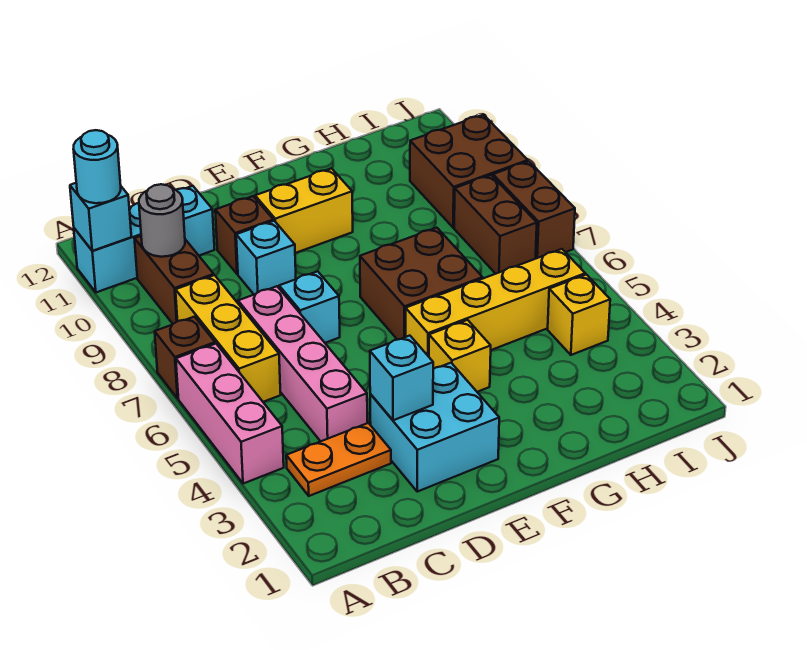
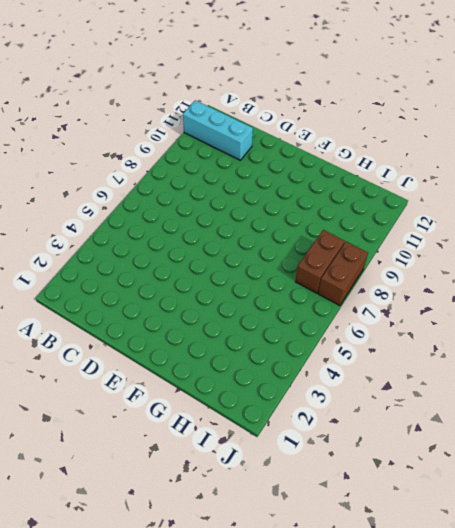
none -> pink 1x3 brick [176,344,284,484]
none -> brown 1x1 brick [155,317,215,398]
none -> orange 1x2 plate [286,423,391,496]

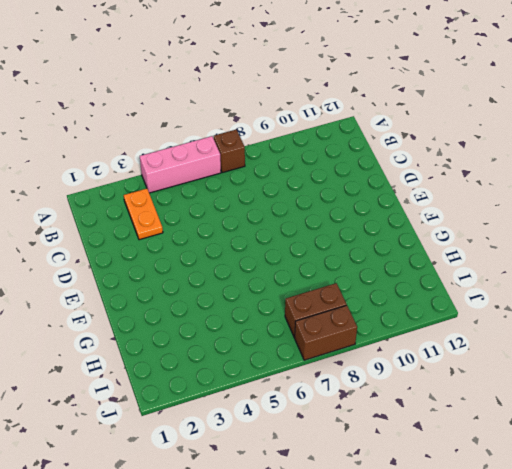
none -> cyan 1x3 brick [74,186,215,292]
none -> yellow 1x3 brick [176,275,281,402]
none -> brown 1x2 brick [134,236,214,324]

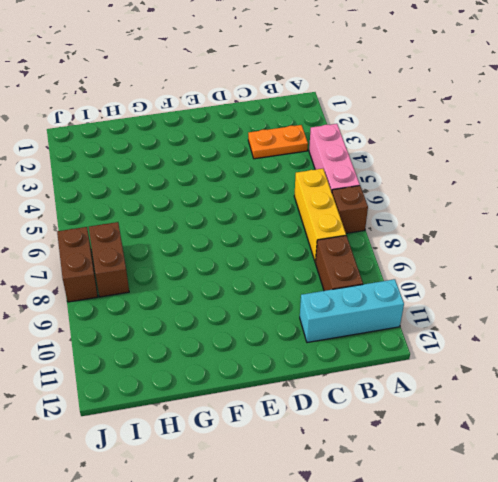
none -> pink 1x4 brick [238,286,367,441]
none -> cyan 2x2 brick [370,363,499,492]
none -> cyan 1x1 brick [279,271,340,343]

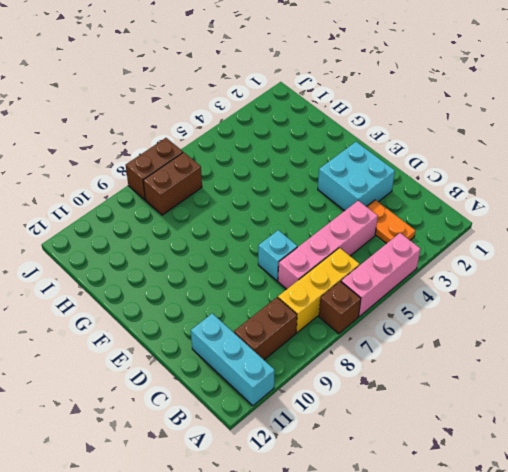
none -> cyan 1x1 brick [236,221,296,295]
none -> brown 1x1 brick [215,196,273,274]
none -> yellow 1x2 brick [255,168,353,253]

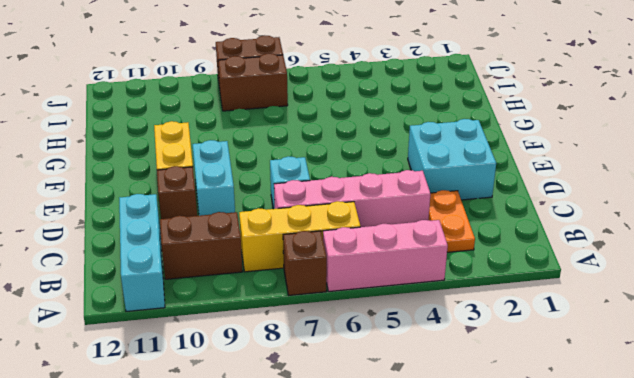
cyan 1x2 brick [193,140,235,216] -> cyan 1x1 brick [236,221,296,295]
none -> yellow 1x1 brick [429,320,491,392]
none -> yellow 1x4 brick [406,249,585,357]
none -> brown 2x2 brick [360,228,483,340]

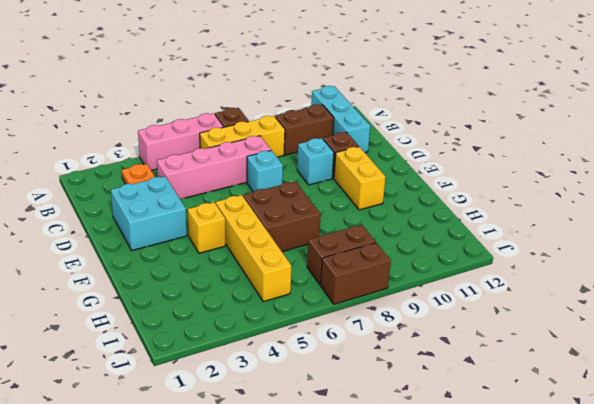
none -> yellow 1x1 brick [548,275,610,355]
none -> brown 2x2 brick [410,115,528,228]
none -> cyan 1x1 brick [70,183,131,251]

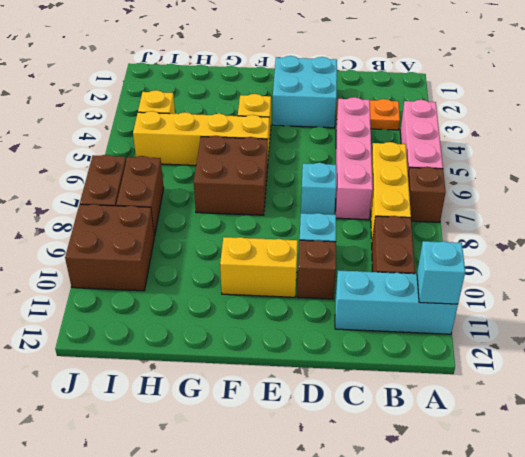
none -> grey 1x1 round brick [139,184,185,257]
none -> cyan 1x1 brick [370,336,433,420]
none -> cyan 1x1 round brick [73,130,121,203]

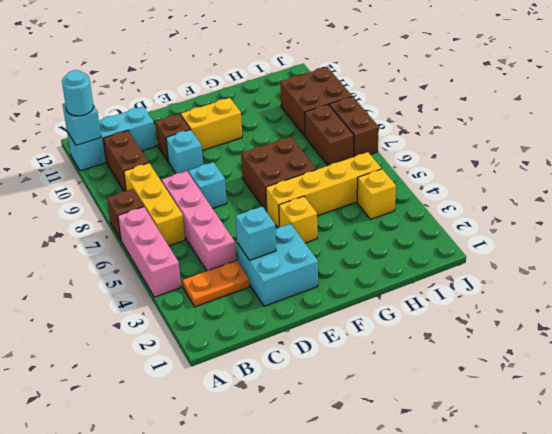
none -> grey 1x1 round brick [139,184,185,257]

